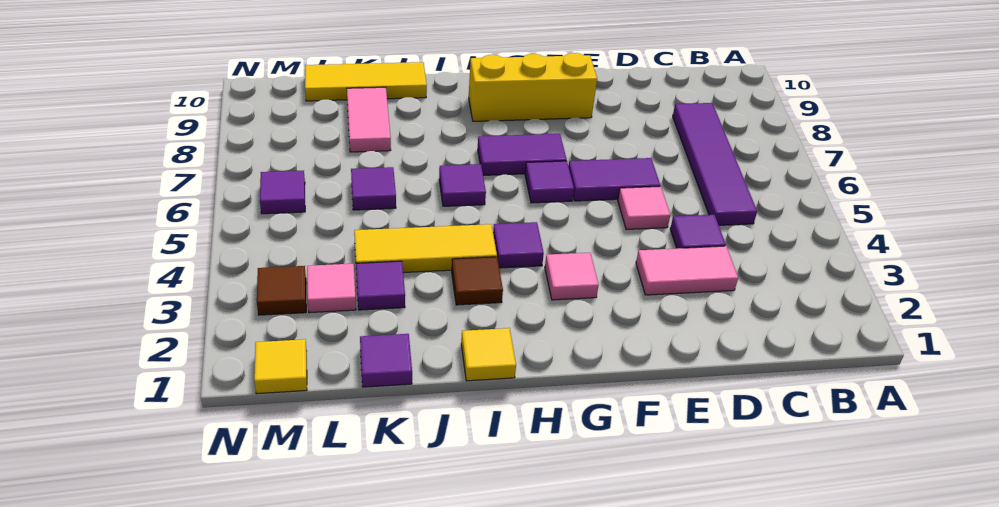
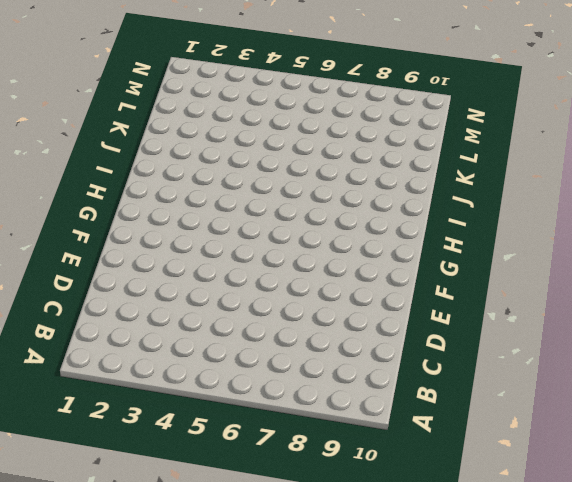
none -> purple 1x4 tile [673,103,757,225]
none -> pink 1x2 tile [636,246,738,295]
none -> purple 1x1 tile [670,215,726,248]

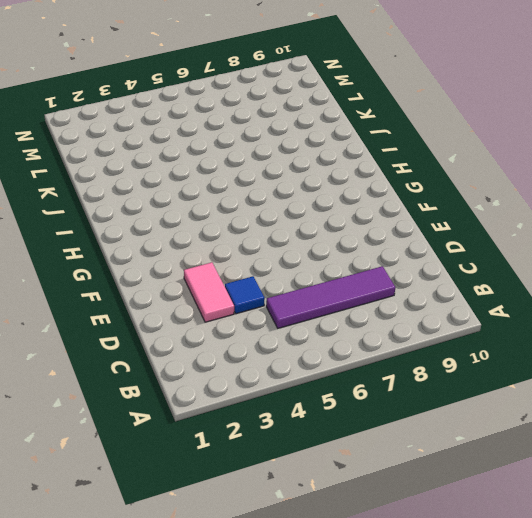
blue 1x1 tile [225,276,265,314] -> purple 1x1 tile [670,215,726,248]
none -> pink 1x1 tile [618,186,670,230]
none -> purple 1x2 tile [568,158,660,201]
none -> yellow 1x3 brick [469,53,597,121]

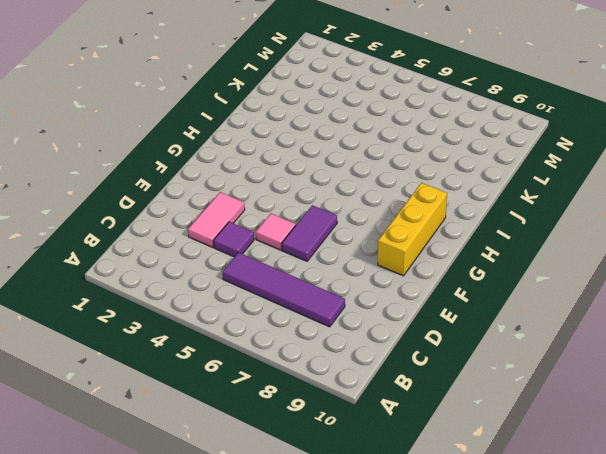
none -> pink 1x1 tile [545,253,599,300]
none -> purple 1x1 tile [525,161,574,203]
none -> purple 1x2 tile [478,134,567,175]

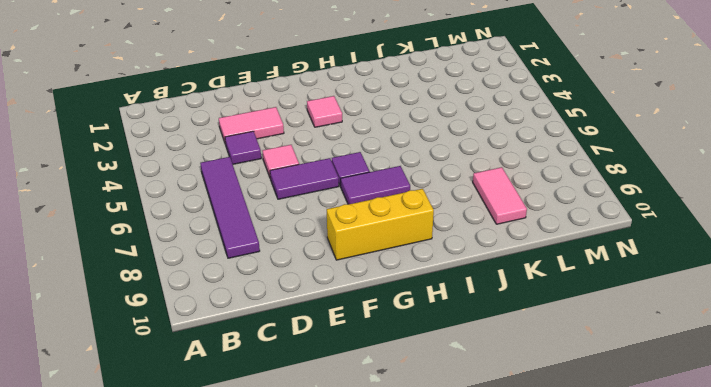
none -> purple 1x1 tile [493,222,544,268]
none -> yellow 1x1 tile [461,328,516,381]
none -> brown 1x1 tile [452,257,503,305]

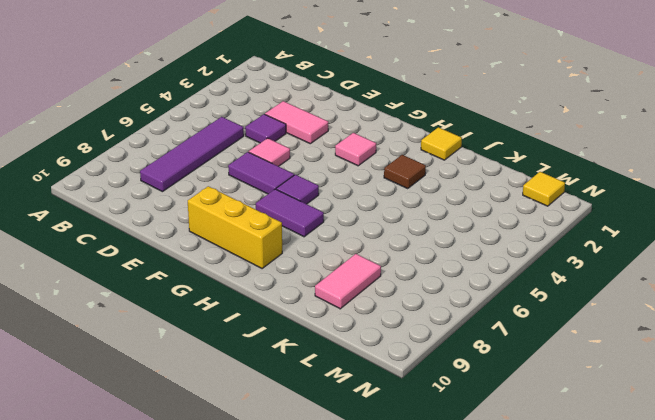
none -> purple 1x1 tile [493,222,544,268]
none -> yellow 1x3 tile [354,224,497,273]
none -> purple 1x1 tile [439,164,486,206]

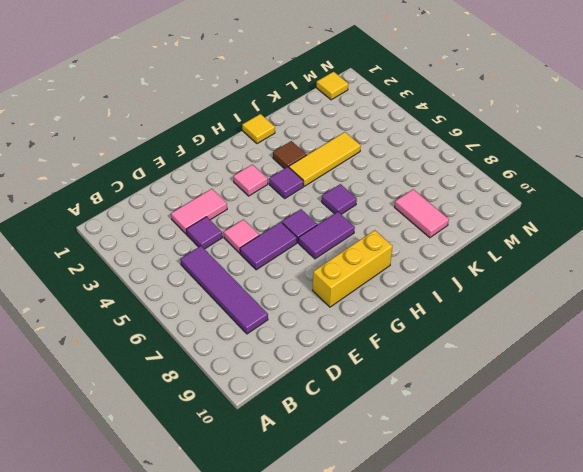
none -> yellow 1x3 tile [305,62,427,101]
none -> purple 1x1 tile [360,334,412,387]
none -> purple 1x1 tile [356,261,405,310]

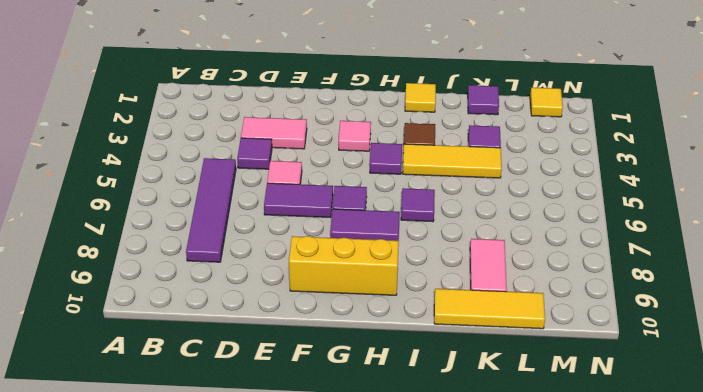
none -> purple 1x1 tile [351,167,396,210]
none -> pink 1x1 tile [307,264,356,313]
none -> brown 1x1 tile [257,266,306,315]

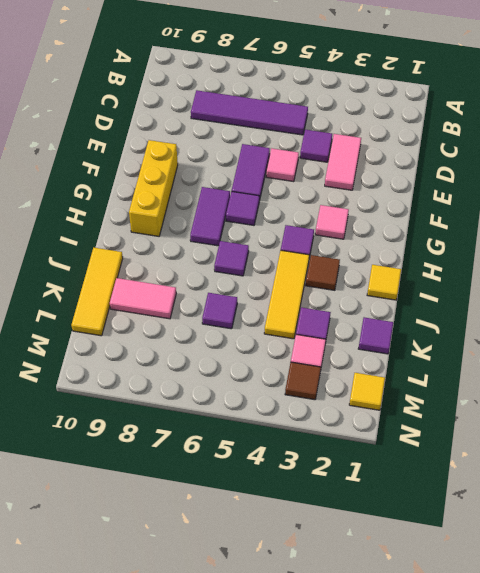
none -> purple 1x1 tile [260,171,305,214]

